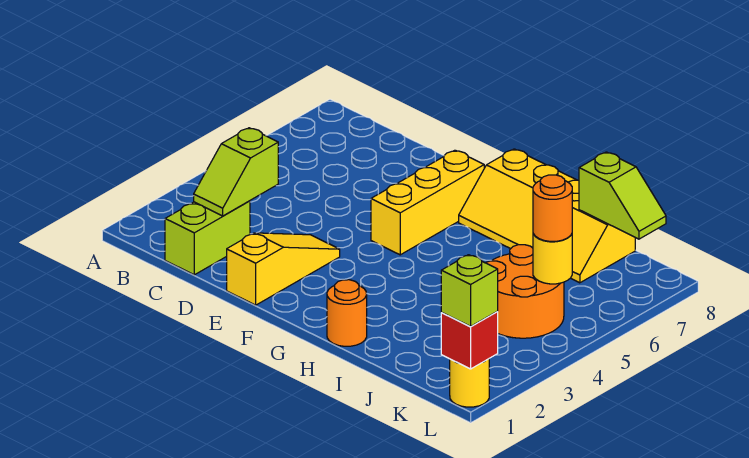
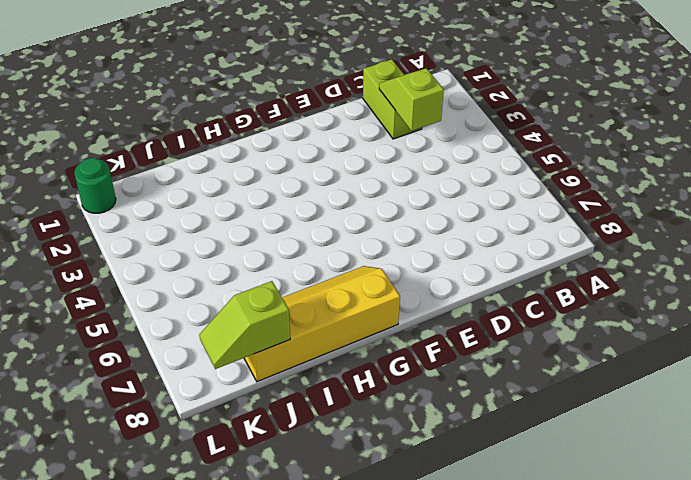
green 1x1 round brick [74,158,116,213] -> yellow 1x1 round brick [450,359,489,407]
none -> yellow 1x3 slope [227,233,340,305]
none -> yellow 1x3 brick [371,150,484,255]
none -> orange 1x1 round brick [327,280,367,346]

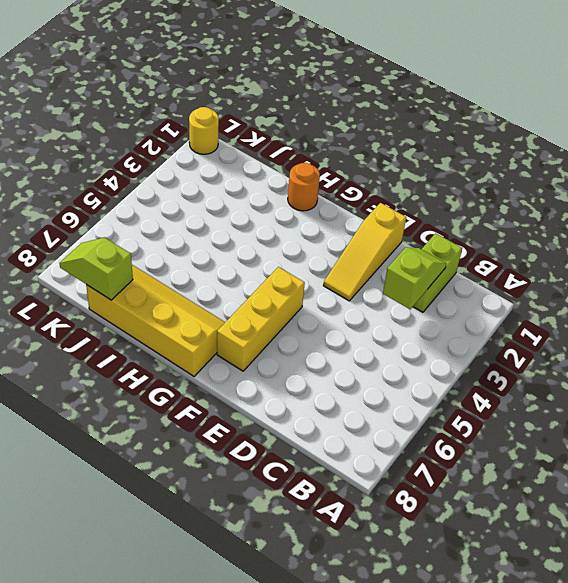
none -> orange 2x2 round brick [486,245,564,338]
none -> yellow 1x1 round brick [533,234,572,284]
none -> red 1x1 brick [441,312,498,369]

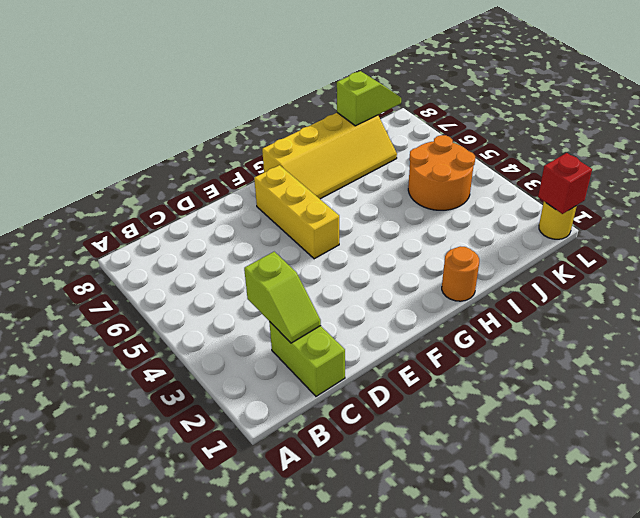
none -> yellow 1x3 slope [227,233,340,305]
none -> yellow 1x1 round brick [533,234,572,284]
none -> orange 1x1 round brick [533,175,572,241]

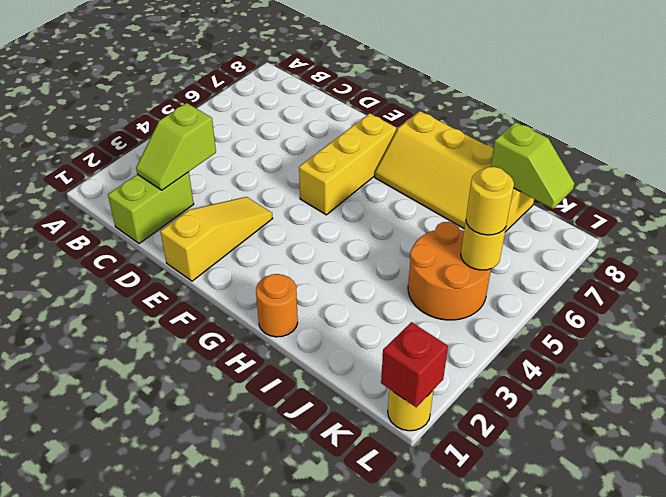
yellow 1x1 round brick [466,167,514,235] -> orange 1x1 round brick [533,175,572,241]
none -> lime 1x1 brick [441,255,498,326]

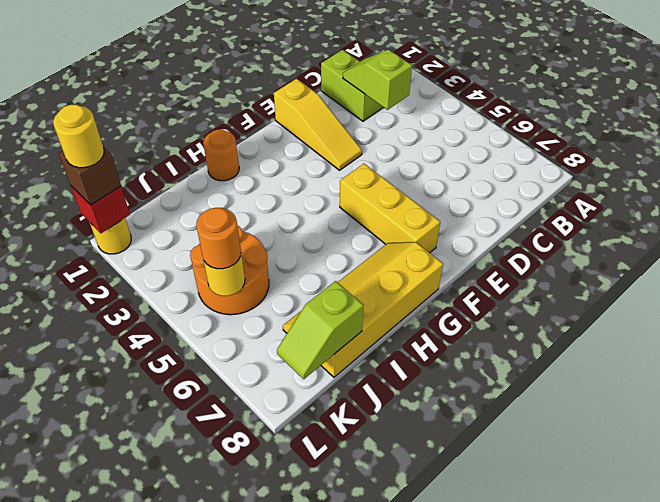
brown 1x1 brick [59,147,121,205] -> lime 1x1 brick [441,255,498,326]
yellow 1x1 round brick [53,105,104,168] -> none

